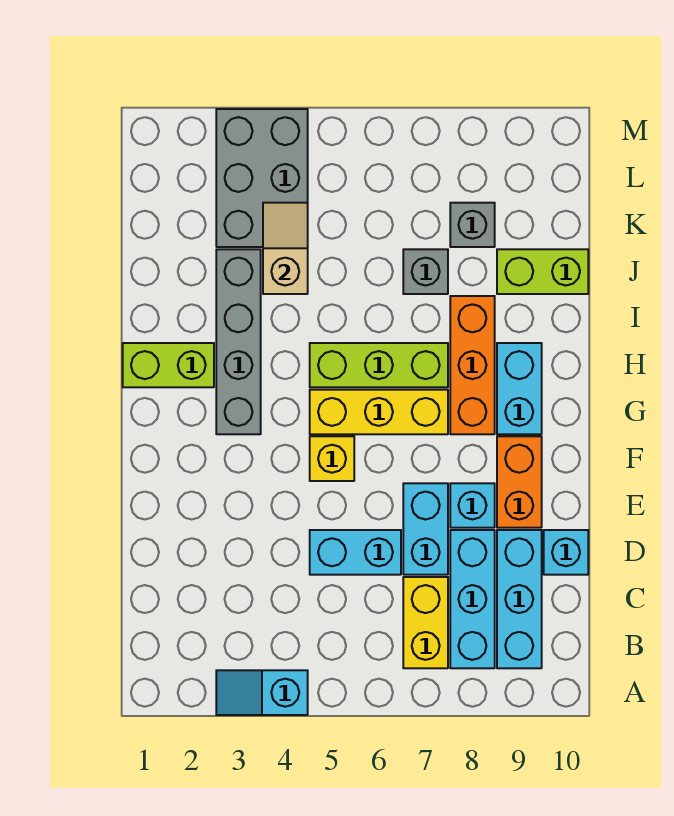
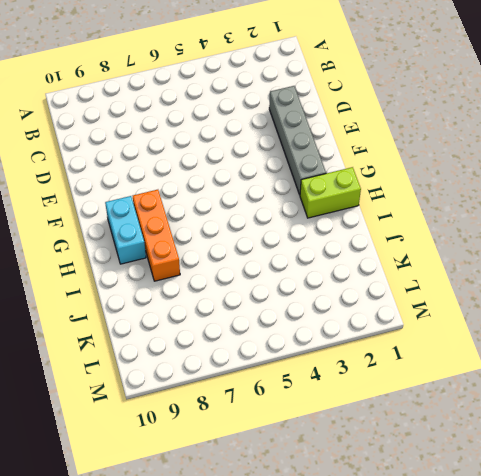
grey 1x4 brick [269,86,326,195] -> grey 1x4 brick moved to [216,249,261,434]
none -> cyan 1x2 slope [216,670,308,715]
none -> yellow 1x2 brick [403,577,448,668]
none -> cyan 1x3 brick [450,530,495,668]

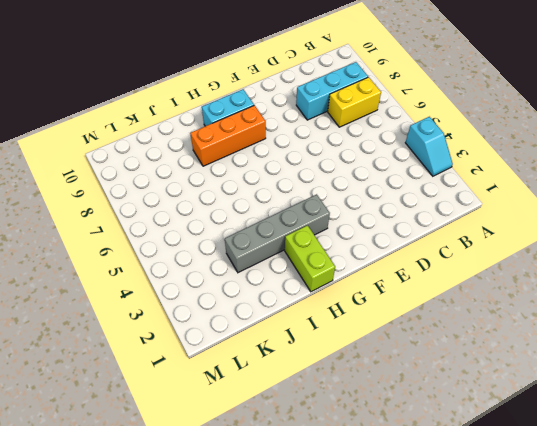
none -> cyan 1x3 brick [497,530,542,668]
none -> cyan 1x2 brick [310,530,401,575]
none -> cyan 1x2 brick [403,483,448,575]

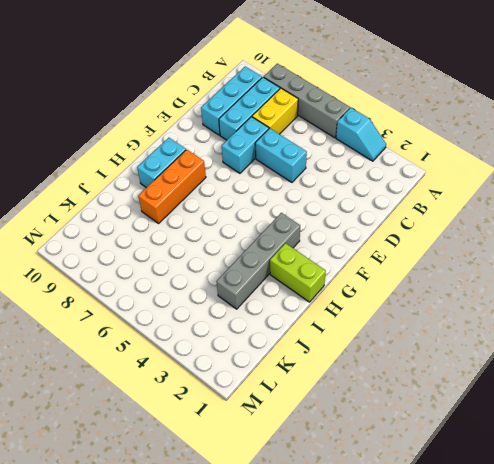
grey 1x4 brick [264,64,350,138] -> none
none -> cyan 1x1 brick [544,530,588,575]
none -> cyan 1x1 brick [450,483,495,528]
none -> orange 1x2 brick [497,436,542,528]

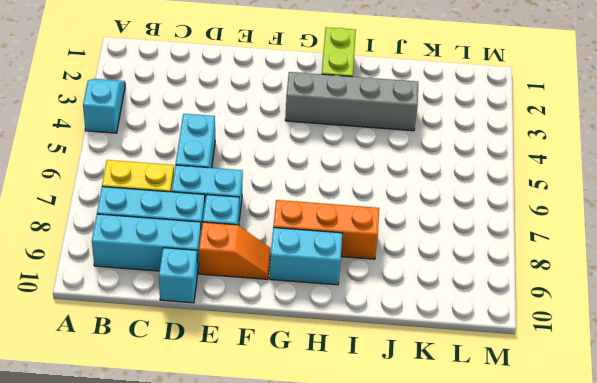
orange 1x2 slope [199,222,271,279] -> orange 1x2 brick [497,436,542,528]
none -> yellow 1x1 brick [310,436,354,481]
none -> yellow 1x3 brick [310,390,448,434]
none -> lime 1x3 brick [310,343,448,387]

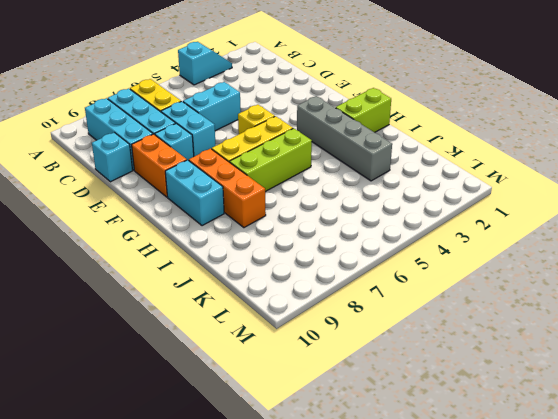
none -> grey 1x1 brick [403,249,448,294]
none -> lime 1x2 brick [497,249,588,294]
none -> grey 2x3 brick [216,109,308,247]

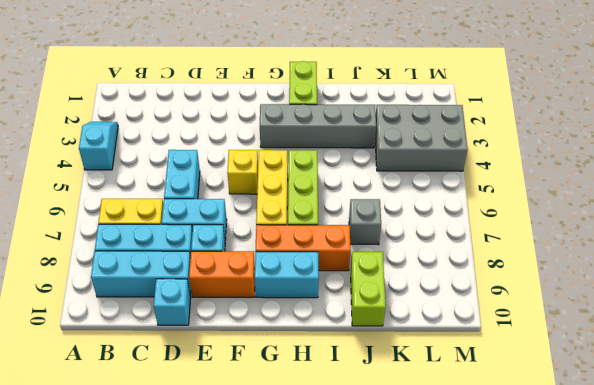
none -> grey 1x1 brick [450,203,495,247]
none -> tan 1x2 slope [263,203,308,294]

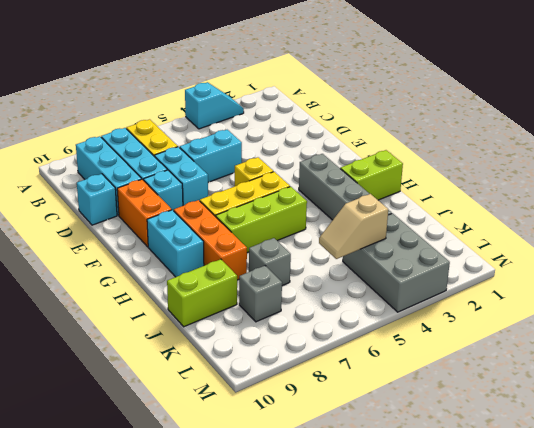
tan 1x2 slope [319,194,388,259] -> tan 1x2 slope turned to [263,203,308,294]

